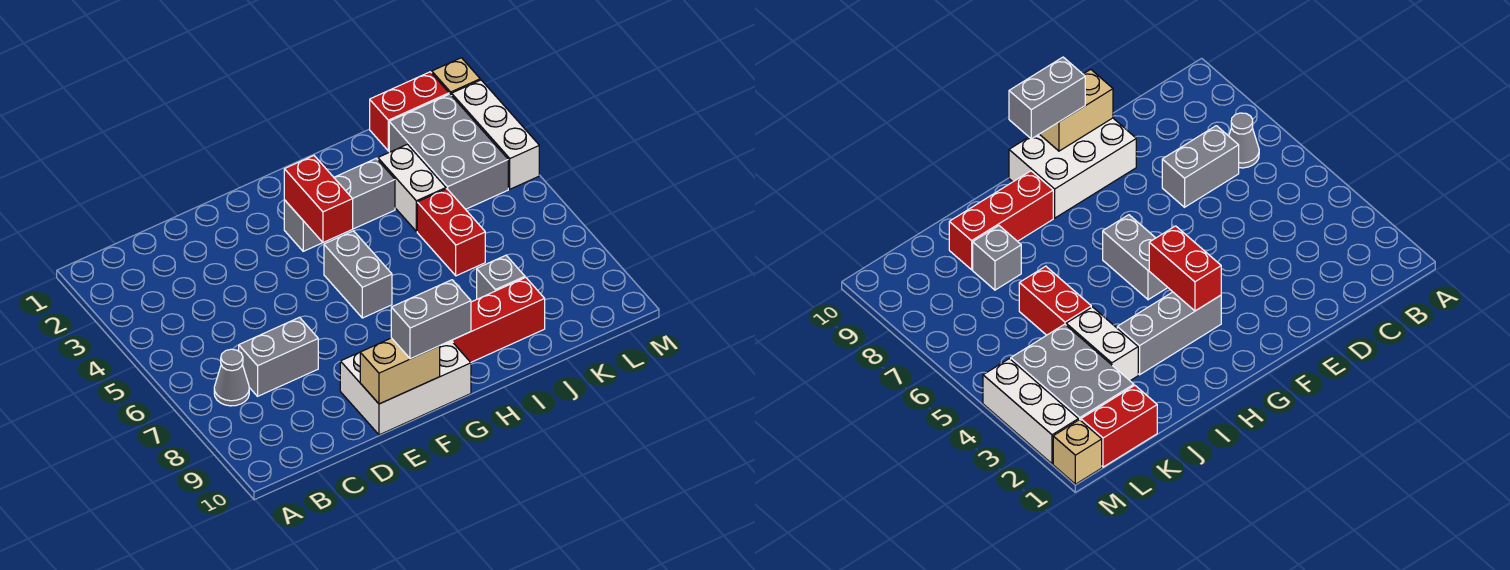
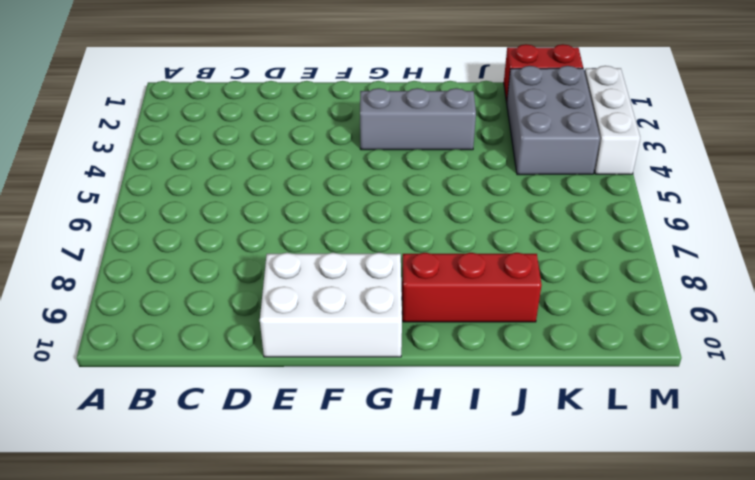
none -> grey 1x1 cone [214,349,249,406]
none -> grey 1x2 brick [239,317,318,396]
none -> grey 1x2 brick [324,231,392,318]

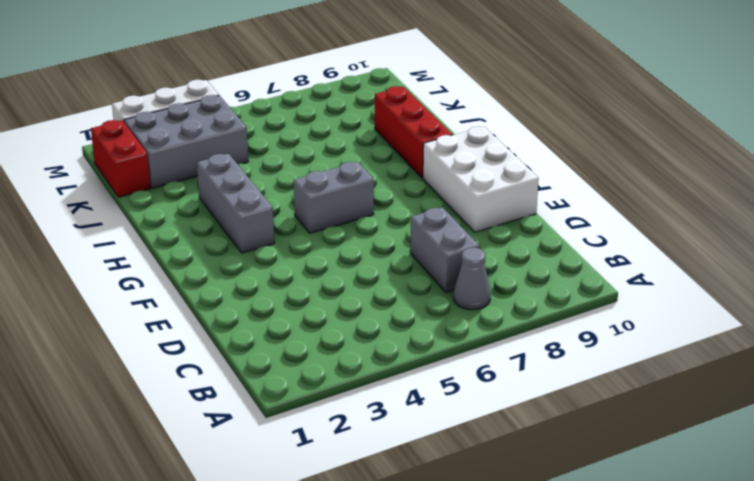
none -> white 1x2 brick [378,144,446,231]
none -> red 1x2 brick [417,189,485,276]
none -> grey 1x1 brick [477,255,525,299]

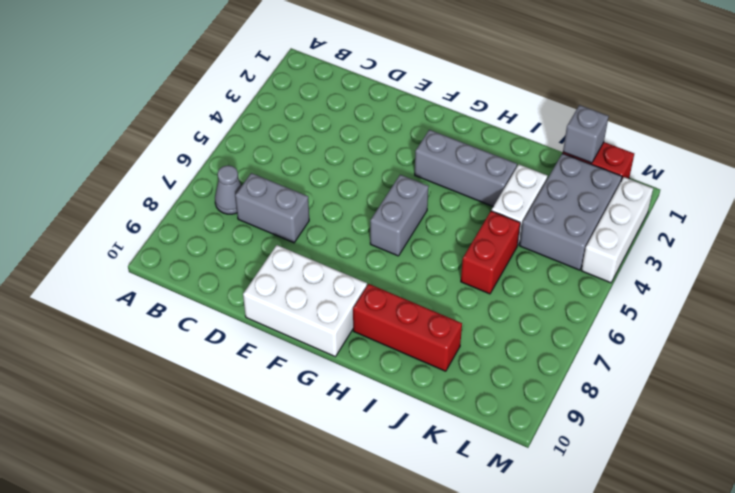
grey 1x1 brick [563,105,609,163] -> grey 1x1 brick moved to [477,255,525,299]
none -> tan 1x1 brick [432,58,480,95]
none -> tan 1x2 brick [360,338,440,404]
none -> red 1x2 brick [284,156,353,242]

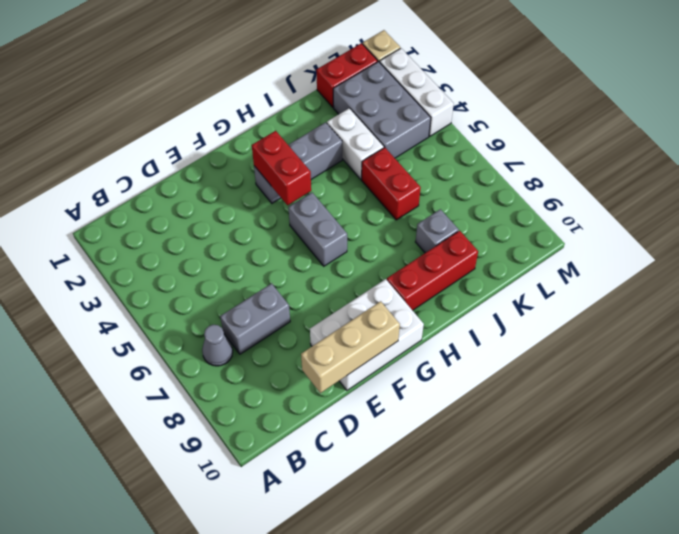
tan 1x3 brick [301,301,400,393] -> tan 1x2 brick [360,338,440,404]
none -> grey 1x2 brick [391,280,471,359]

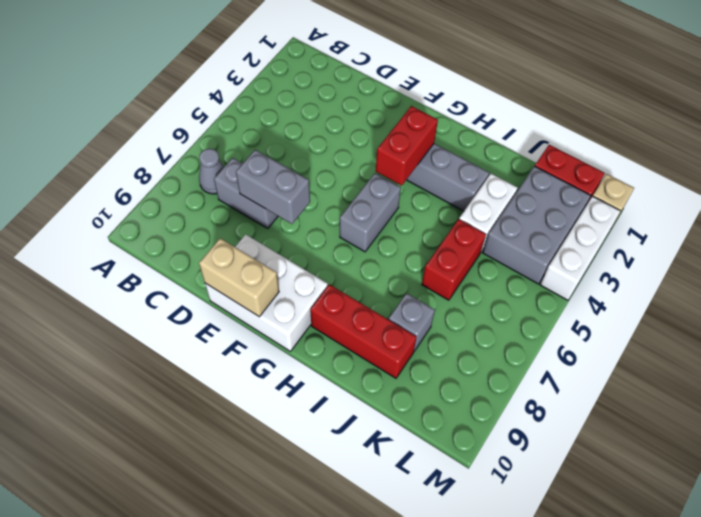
grey 1x2 brick [236,150,310,224] -> grey 1x2 brick moved to [391,280,471,359]

